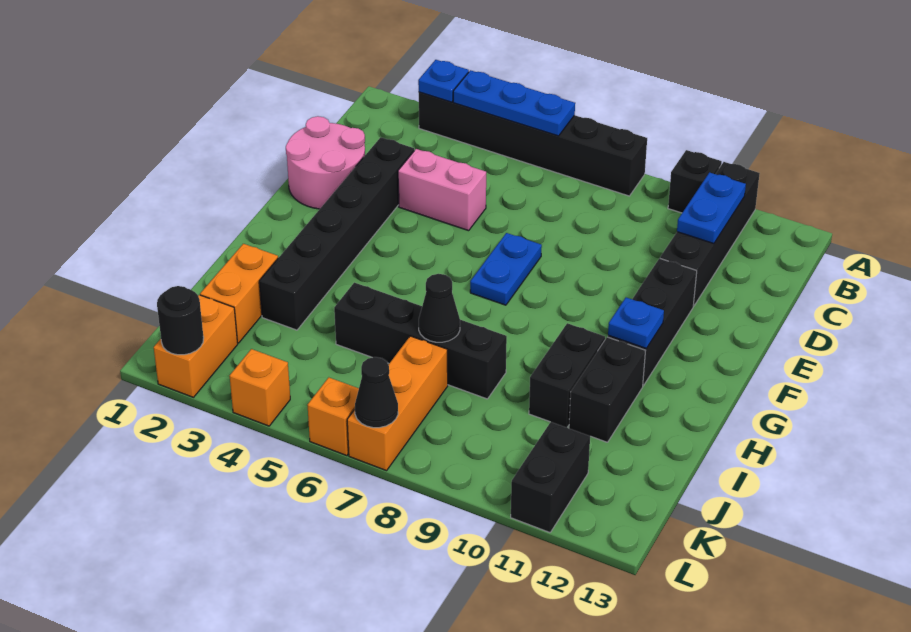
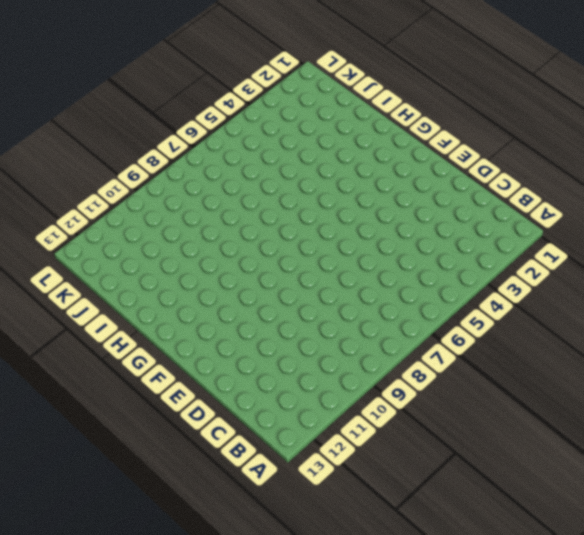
none -> black 1x6 brick [419,92,647,196]
none -> black 1x1 brick [668,150,722,213]
none -> black 1x4 brick [660,162,760,306]

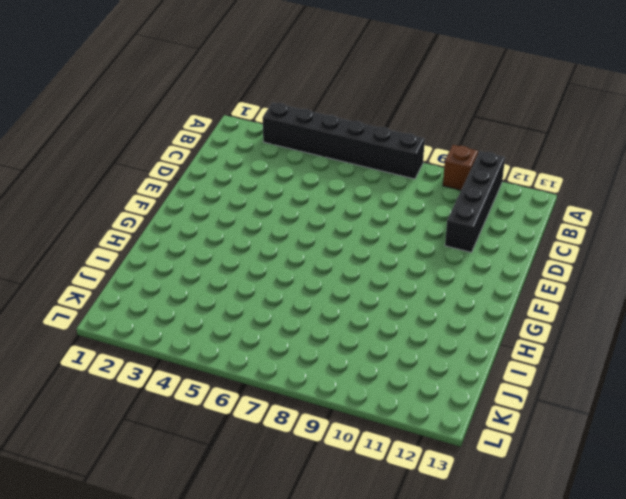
brown 1x1 brick [443,145,478,190] -> black 1x1 brick [668,150,722,213]
none -> pink 2x2 round brick [286,116,365,209]
none -> black 1x6 brick [259,137,414,330]
none -> pink 1x2 brick [398,149,486,231]

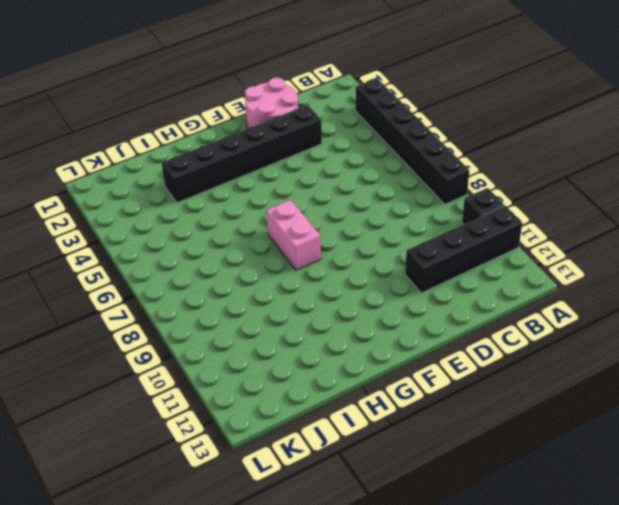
pink 1x2 brick [266,200,321,270] -> pink 1x2 brick moved to [398,149,486,231]
none -> blue 1x2 plate [470,233,542,305]
none -> black 1x3 brick [608,258,697,386]
none -> black 1x2 brick [529,323,605,427]

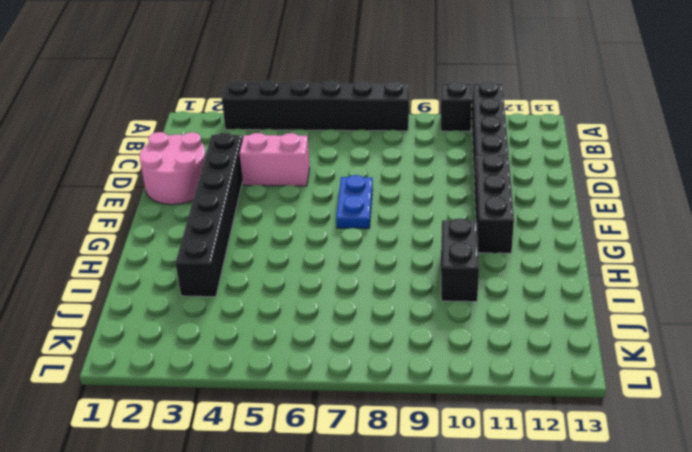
none -> black 1x2 brick [569,337,645,442]
none -> orange 1x2 brick [200,244,278,343]
none -> black 1x4 brick [334,283,507,399]

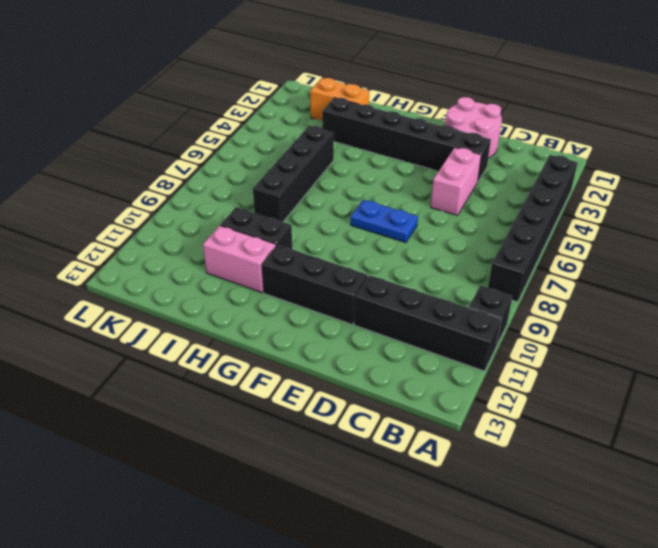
pink 1x2 brick [203,226,276,293] -> black 1x2 brick [569,337,645,442]
none -> orange 1x3 brick [347,336,448,471]
none -> orange 1x2 brick [154,295,238,397]
none -> black 1x2 brick [511,422,590,533]

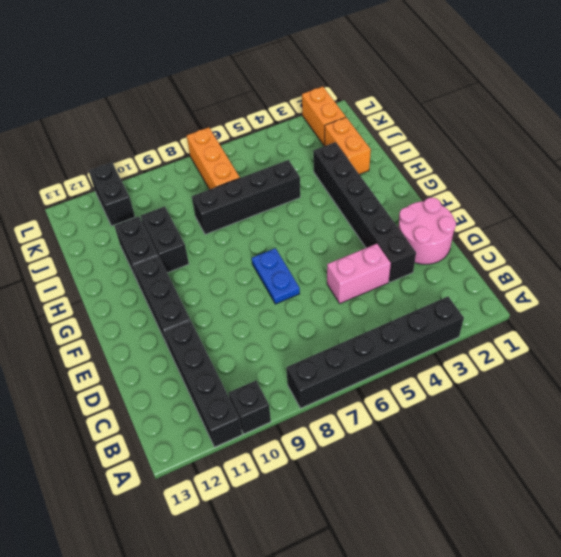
none -> orange 1x1 brick [230,349,290,426]
none -> orange 1x1 brick [308,378,359,456]
none -> blue 1x1 plate [418,60,469,102]

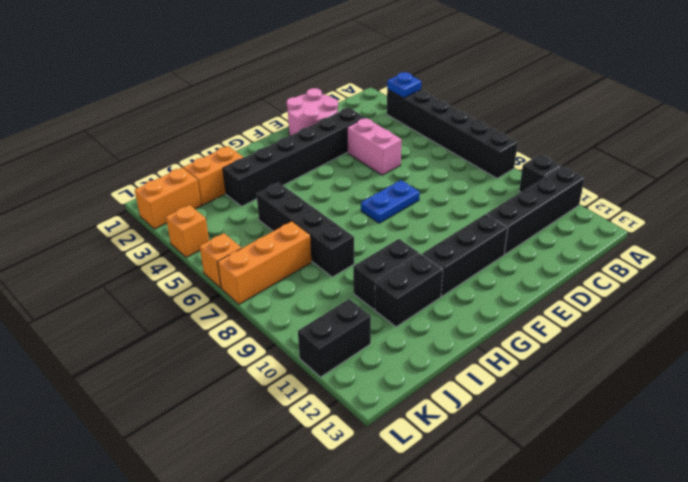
none -> blue 1x3 plate [453,70,575,136]
none -> blue 1x2 plate [677,172,746,244]
none -> blue 1x1 plate [608,298,664,348]

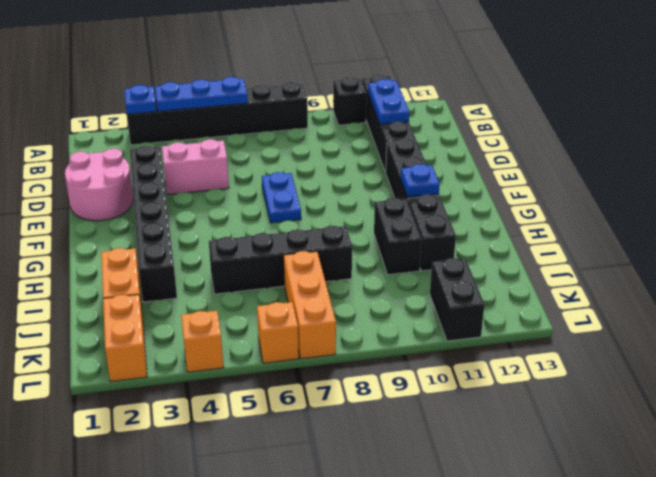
none -> black 1x1 cone [419,274,460,342]
none -> black 1x1 round brick [157,286,204,355]
none -> black 1x1 cone [355,357,398,428]

